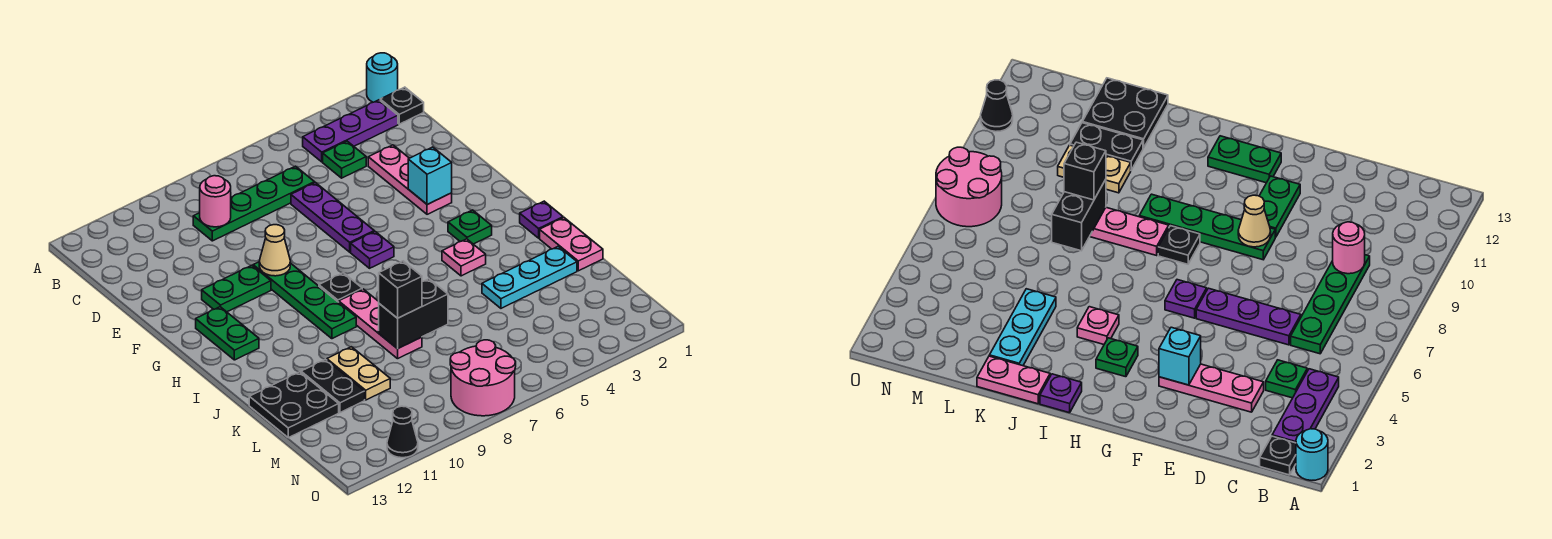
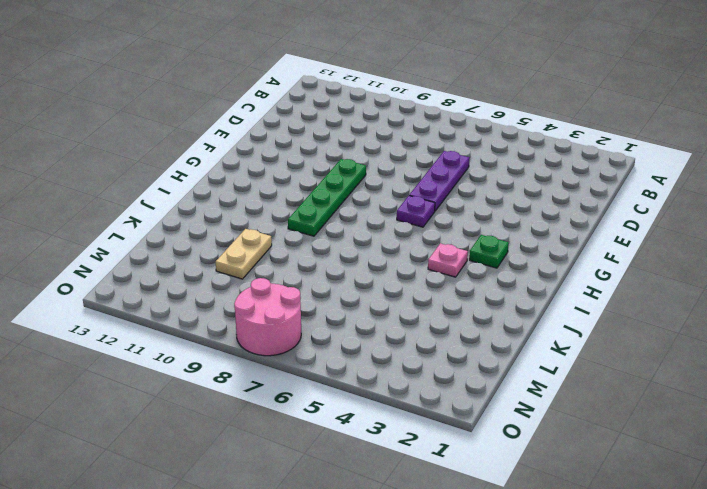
none -> cyan 1x1 round brick [367,53,398,102]
none -> black 1x1 plate [380,87,424,124]
none -> purple 1x3 plate [303,100,398,162]

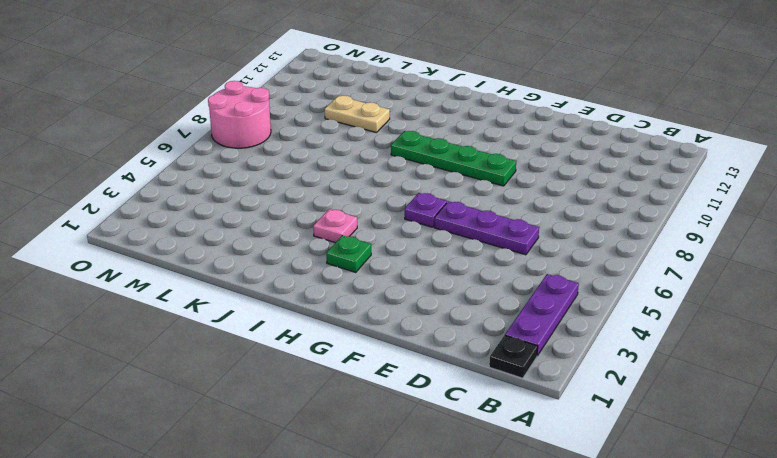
none -> cyan 1x1 round brick [367,53,398,102]
none -> green 1x1 plate [323,141,366,178]
none -> green 1x4 plate [193,166,315,241]

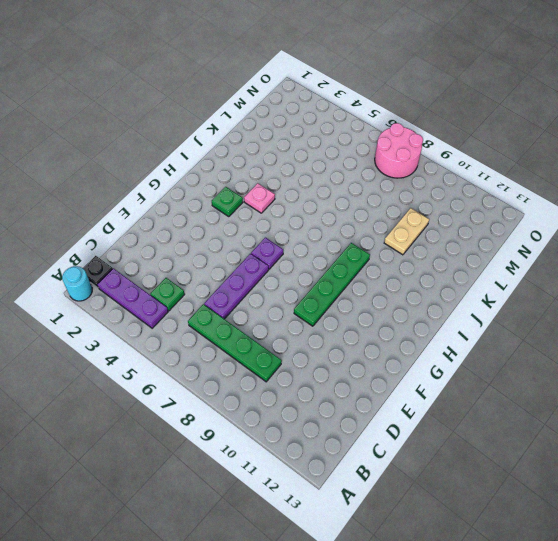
none -> pink 1x3 plate [368,145,452,214]
none -> green 1x2 plate [202,265,271,312]
none -> green 1x2 plate [196,307,259,360]

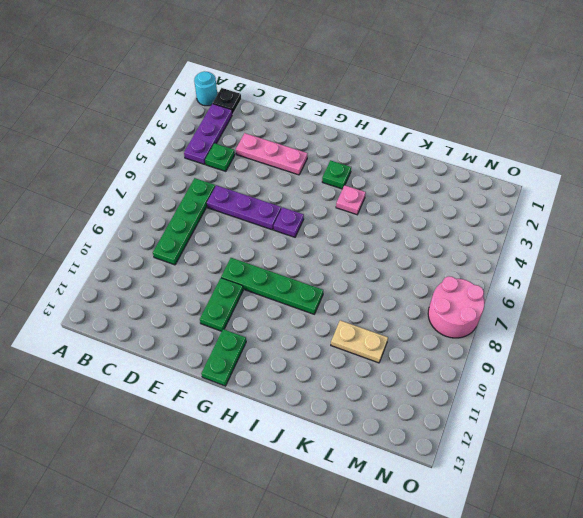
green 1x2 plate [201,329,246,386] -> green 1x2 plate turned to [196,307,259,360]
none -> black 1x1 plate [319,273,362,302]
none -> purple 1x1 plate [520,201,563,238]
none -> pink 1x3 plate [339,289,422,359]

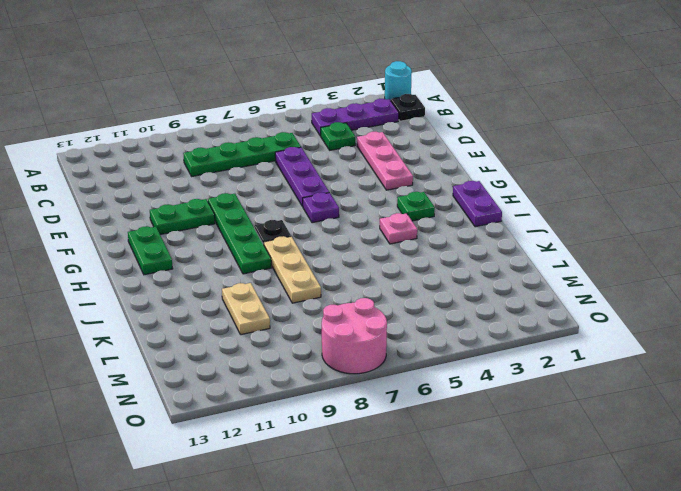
purple 1x2 plate [453,181,502,227] -> purple 1x1 plate [520,201,563,238]
tan 1x3 plate [264,236,321,303] -> pink 1x3 plate [339,289,422,359]
none -> pink 1x2 plate [540,218,603,271]
none -> cyan 1x3 plate [482,247,577,308]
none -> black 1x2 plate [301,359,365,413]

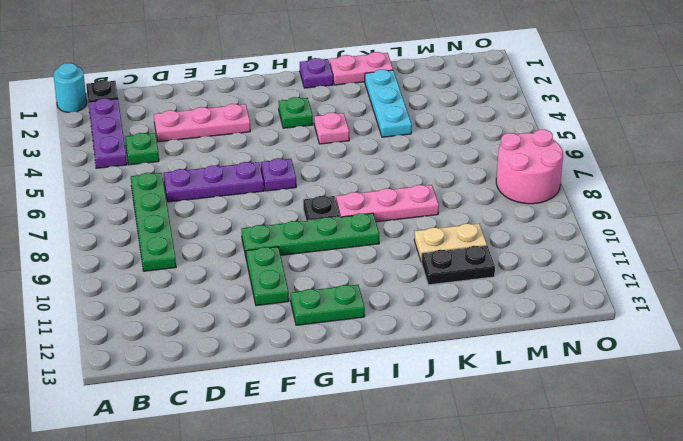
none -> black 2x2 plate [249,372,339,438]
none -> black 1x1 cone [387,406,418,458]
none -> pink 1x1 round brick [200,176,231,227]

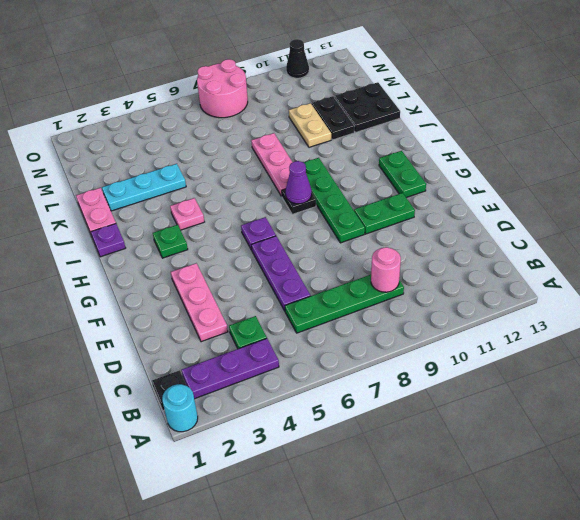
purple 1x1 cone [286,161,312,204] -> none
none -> cyan 1x1 brick [408,147,452,205]
none -> tan 1x1 cone [259,225,290,276]
none -> black 1x2 brick [379,279,448,349]

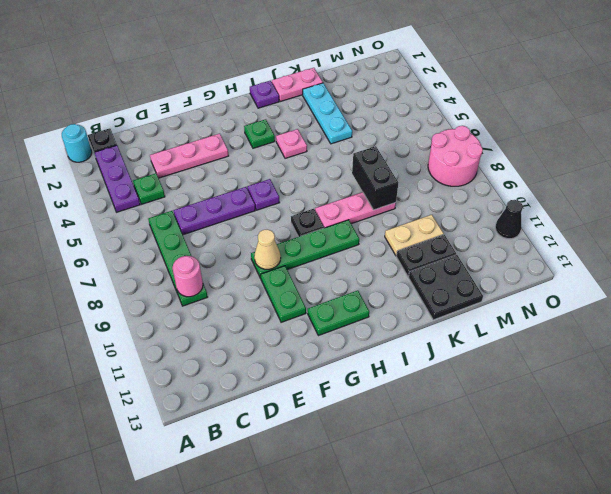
none -> cyan 1x1 brick [408,147,452,205]
none -> black 1x1 brick [379,261,422,318]

